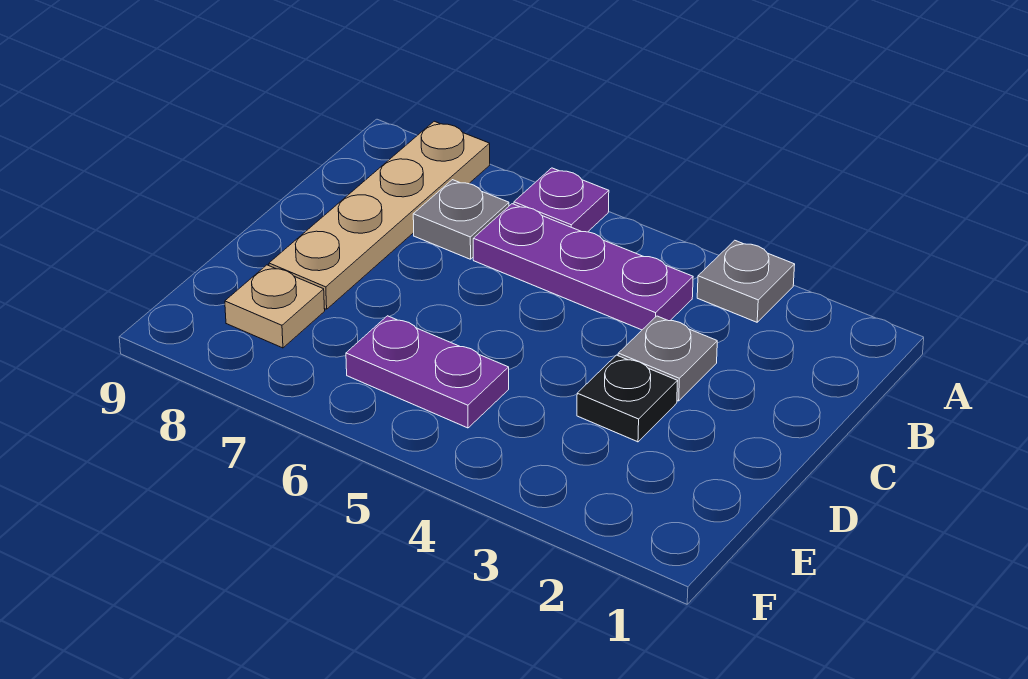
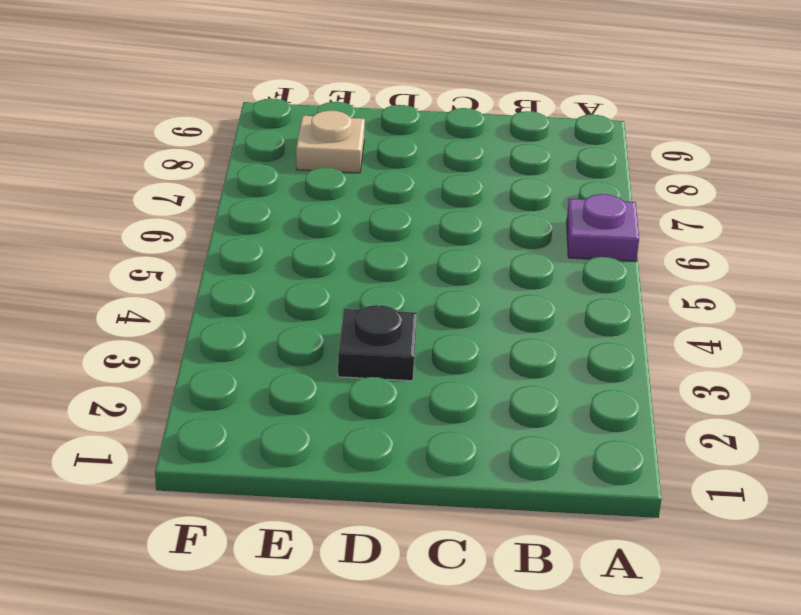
none -> grey 1x1 plate [697,240,795,322]
none -> tan 1x4 plate [269,121,490,309]

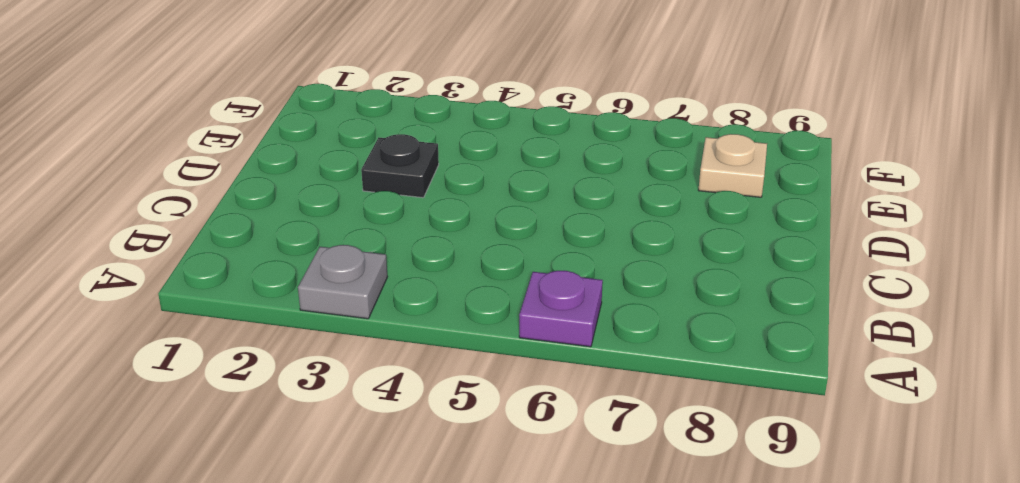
none -> tan 1x4 plate [269,121,490,309]
none -> purple 1x3 plate [473,204,693,330]

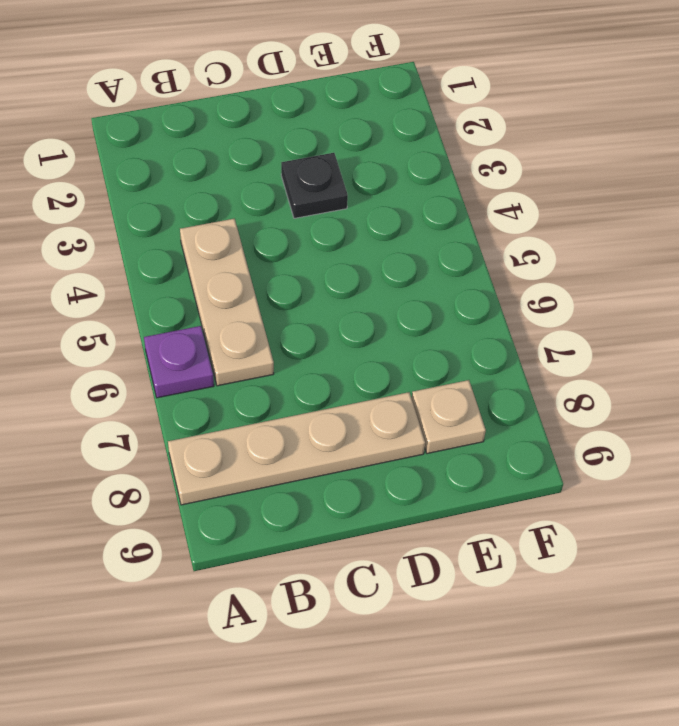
tan 1x3 plate [180,219,274,386] -> purple 1x3 plate [473,204,693,330]
none -> grey 1x1 plate [697,240,795,322]
none -> grey 1x1 plate [413,180,509,259]

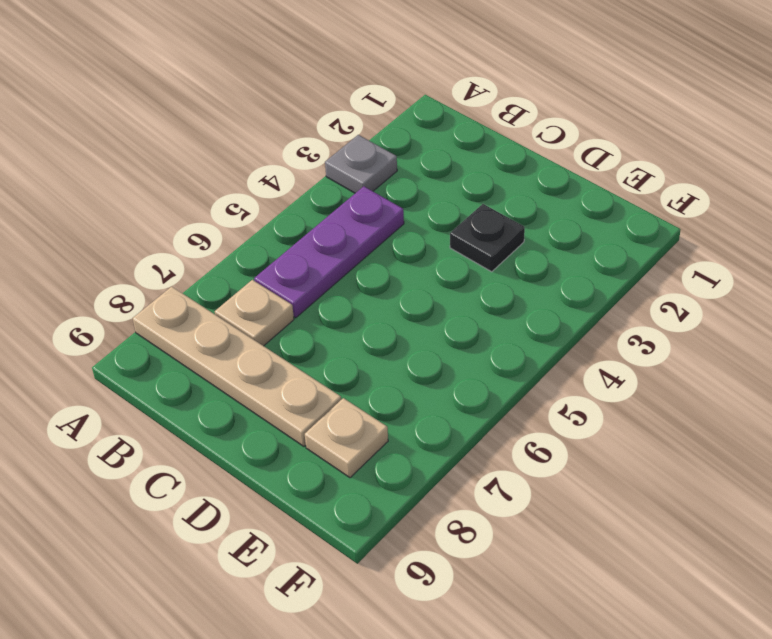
tan 1x1 plate [215,280,294,346] -> grey 1x1 plate [413,180,509,259]
none -> purple 1x1 plate [514,168,609,232]
none -> grey 1x1 plate [618,316,717,401]

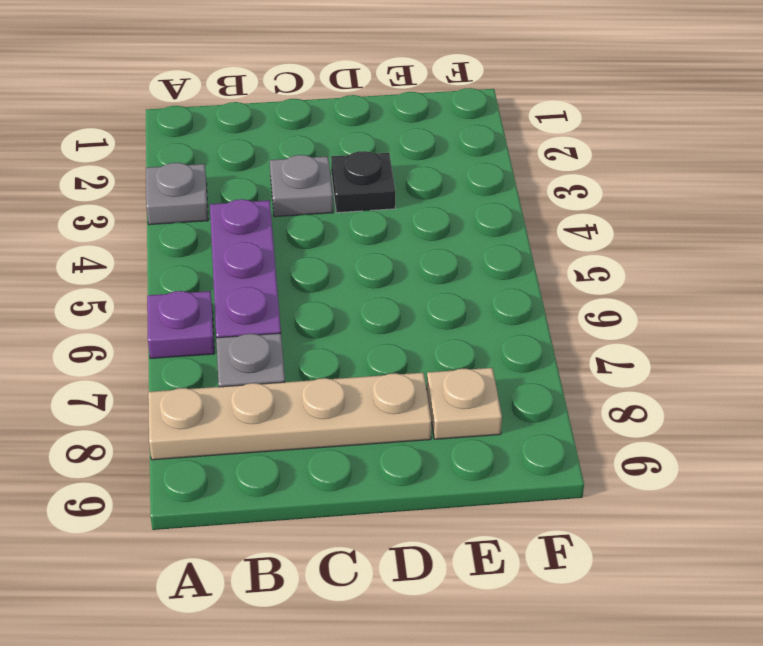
none -> purple 1x2 plate [346,316,509,428]

